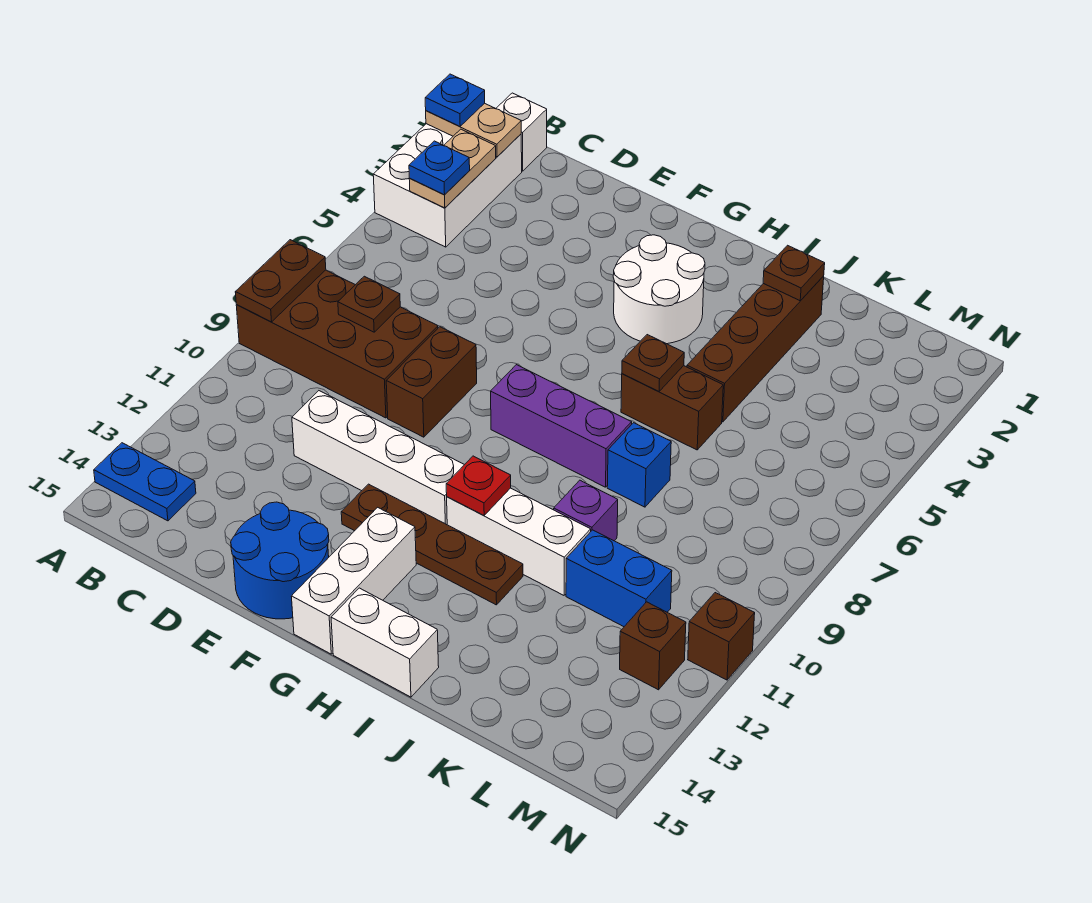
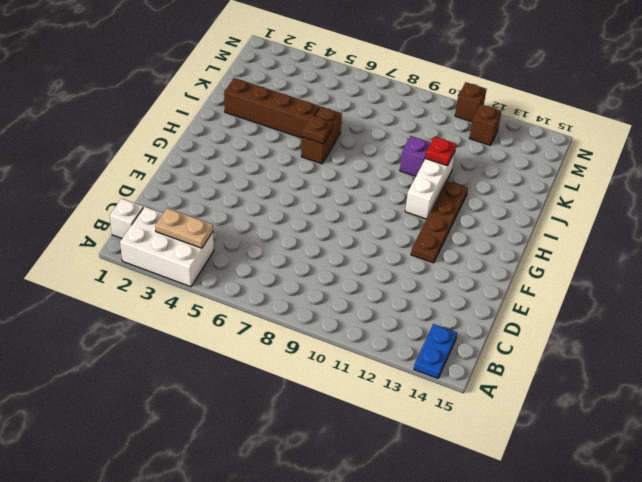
red 1x1 plate [425,137,456,166] -> red 1x1 plate moved to [446,456,511,516]
none -> brown 2x4 brick [236,270,438,418]
none -> white 1x4 brick [292,391,464,525]
none -> brown 1x2 brick [386,327,477,437]

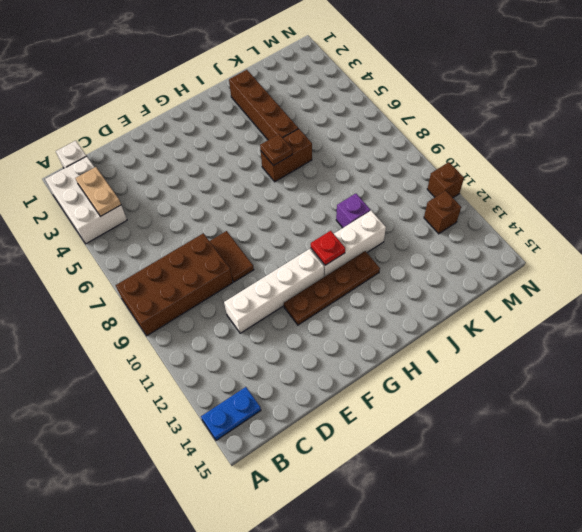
brown 1x2 tile [210,231,254,282] -> brown 1x2 brick [386,327,477,437]
none -> blue 2x2 round brick [231,502,329,619]
none -> white 2x2 round brick [613,235,705,344]
none -> purple 1x3 brick [491,365,632,487]

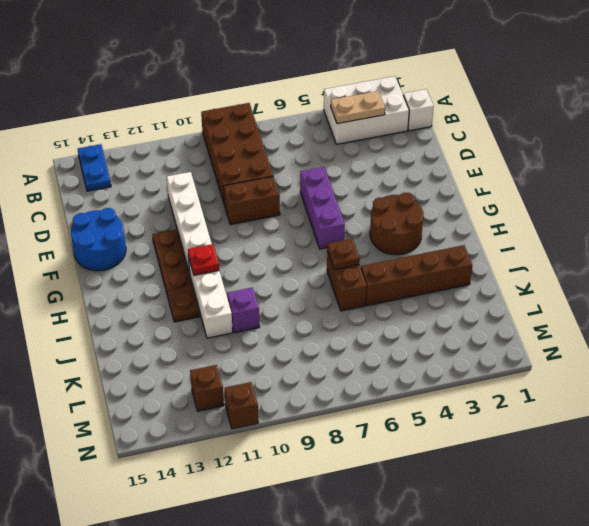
purple 1x3 brick [300,167,345,249] -> purple 1x3 brick moved to [491,365,632,487]
brown 2x2 round brick [370,193,423,255] -> white 2x2 round brick [613,235,705,344]
none -> white 1x3 brick [291,507,416,654]
none -> white 1x2 brick [331,588,439,697]
none -> blue 1x1 brick [607,423,671,507]

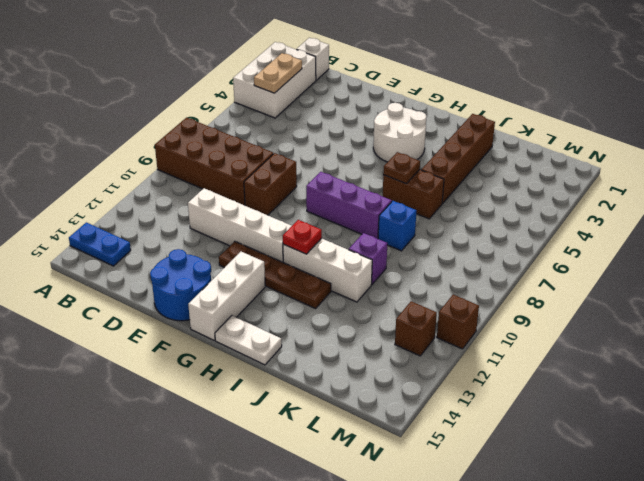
white 1x2 plate [215,316,282,365] -> white 1x2 brick [331,588,439,697]
none -> blue 1x2 brick [566,530,672,627]
none -> tan 1x2 plate [426,103,521,157]
none -> brown 1x2 plate [235,240,326,322]

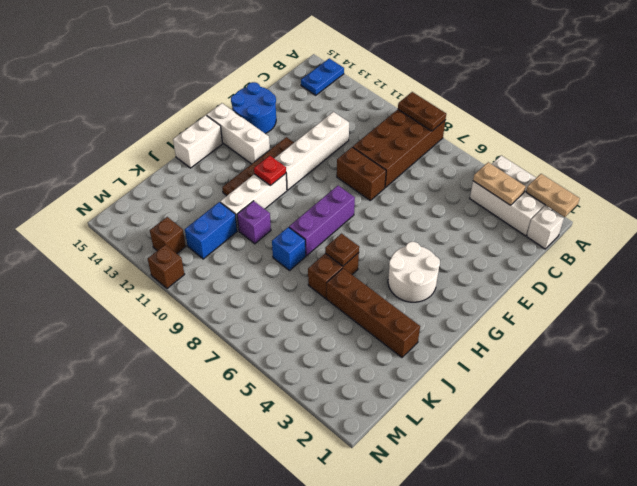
tan 1x2 plate [526,174,580,217] -> tan 1x2 plate turned to [426,103,521,157]
none -> brown 1x1 plate [338,276,400,332]
none -> brown 1x1 plate [763,245,825,301]
none -> blue 1x1 plate [425,74,485,126]

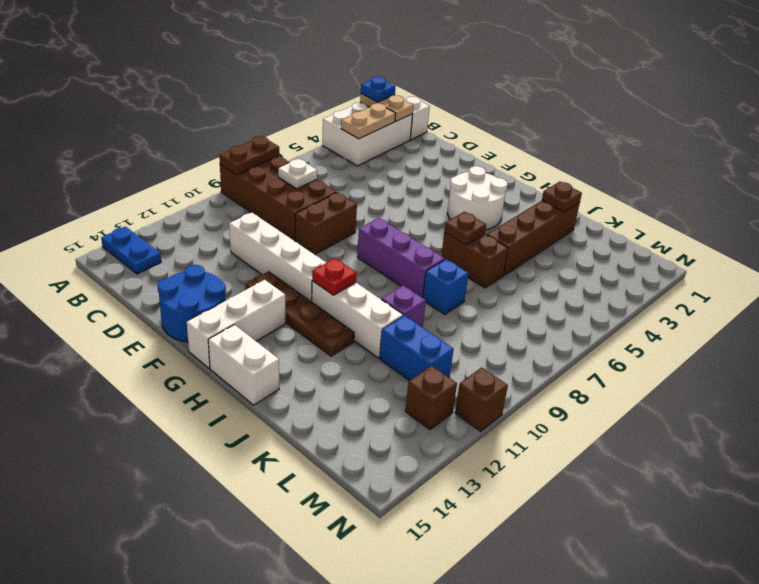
white 1x1 plate [278,159,317,189] -> brown 1x1 plate [338,276,400,332]
none -> blue 1x1 plate [409,141,470,195]

